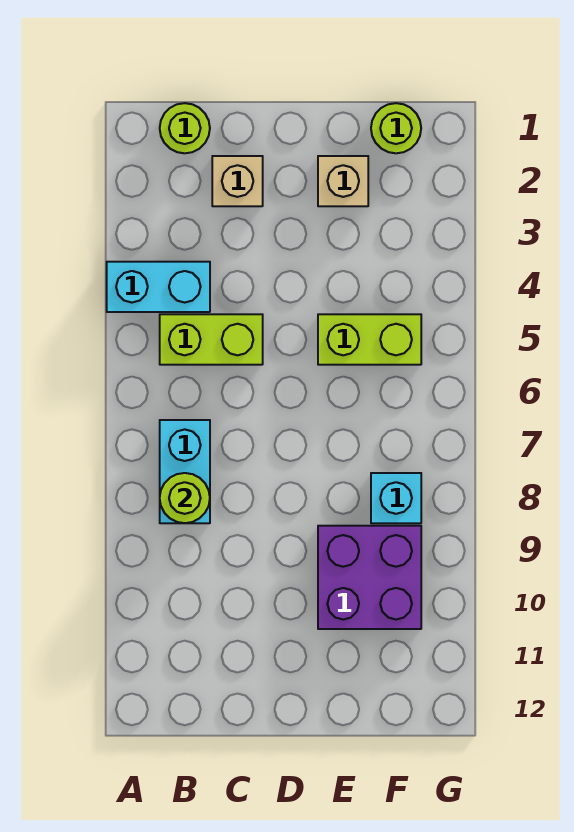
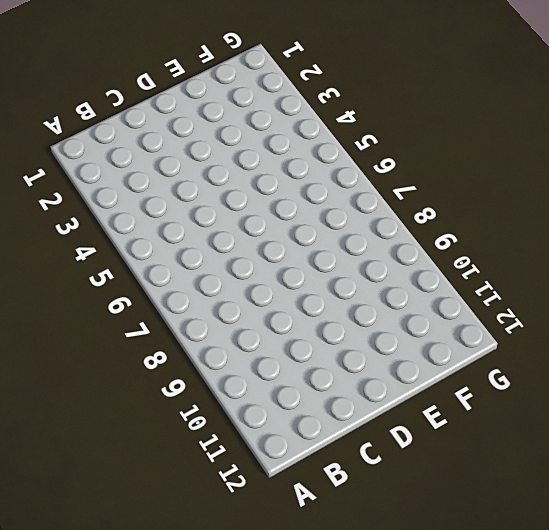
none -> cyan 1x2 brick [107,262,210,312]
none -> lime 1x1 round brick [160,103,210,153]

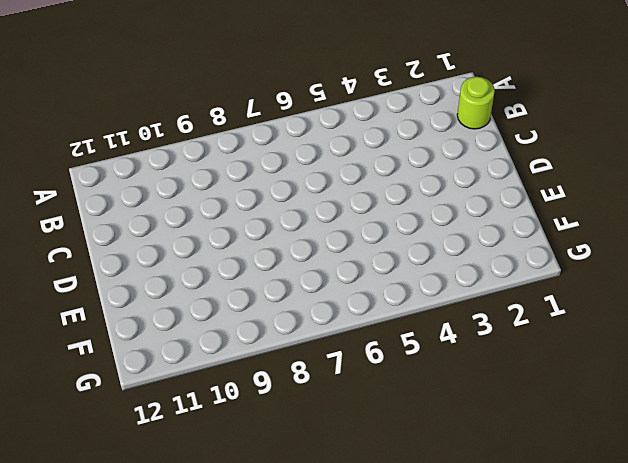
none -> cyan 1x2 brick [107,262,210,312]
none -> lime 1x2 brick [160,314,263,365]

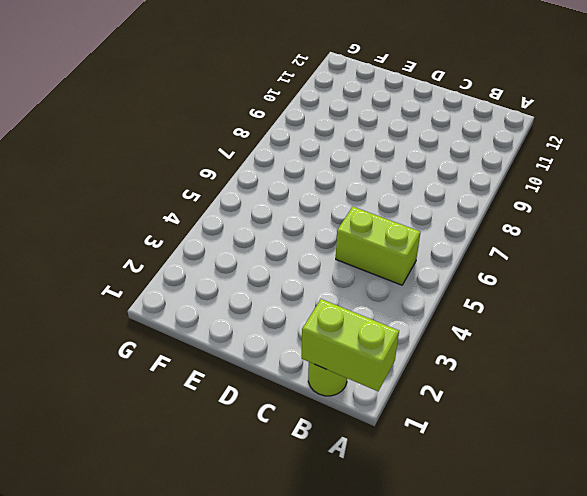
lime 1x2 brick [302,299,399,391] -> lime 1x2 brick moved to [318,314,421,365]
none -> cyan 1x2 brick [107,262,210,312]
none -> cyan 1x2 brick [160,420,210,523]

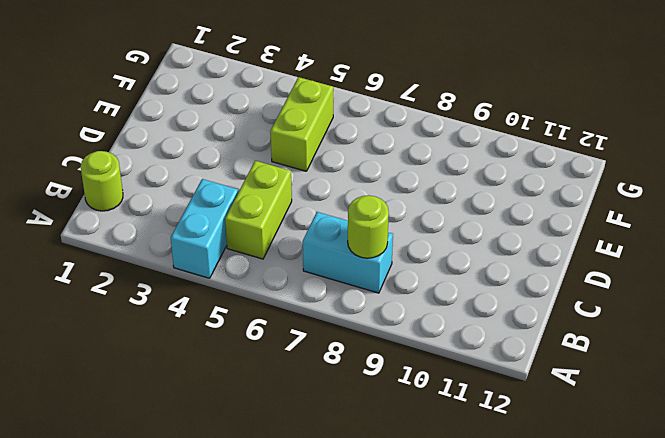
none -> tan 1x1 brick [212,156,263,206]
none -> tan 1x1 brick [318,156,368,206]

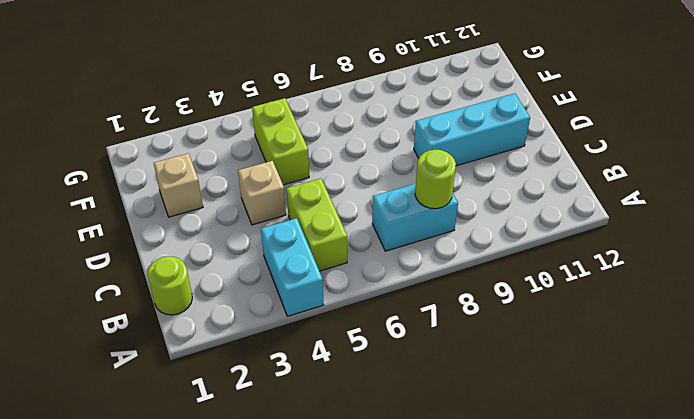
tan 1x1 brick [238,161,286,225] -> tan 1x1 brick moved to [212,156,263,206]
cyan 1x3 brick [414,93,530,166] -> none
none -> purple 2x2 brick [318,526,421,629]
none -> lime 1x1 round brick [371,103,421,153]

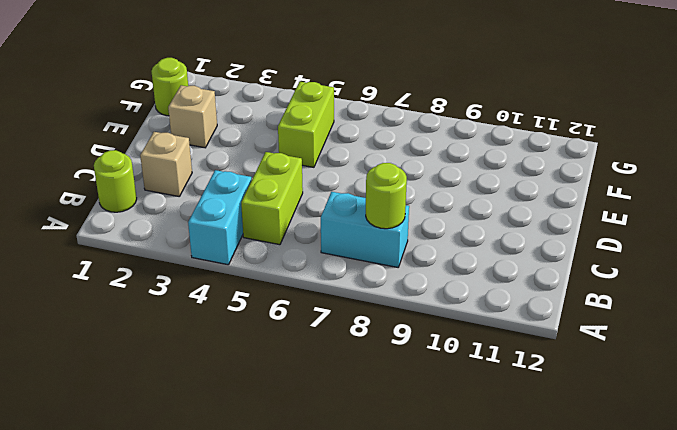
none -> purple 2x2 brick [318,526,421,629]
none -> cyan 1x1 brick [371,473,421,523]

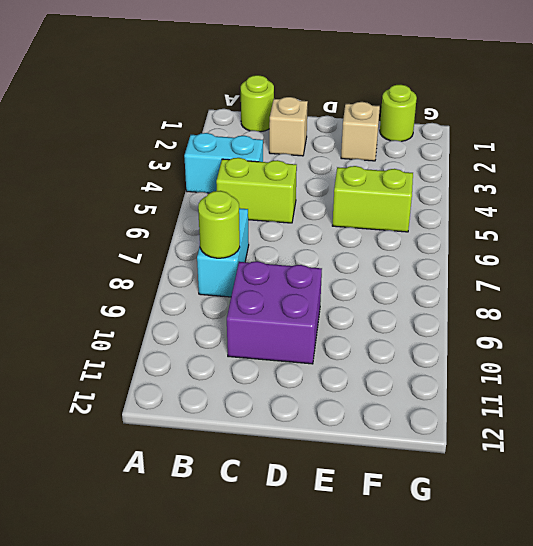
purple 2x2 brick [227,261,322,364] -> purple 2x2 brick moved to [318,526,421,629]
none -> cyan 1x1 brick [371,473,421,523]

